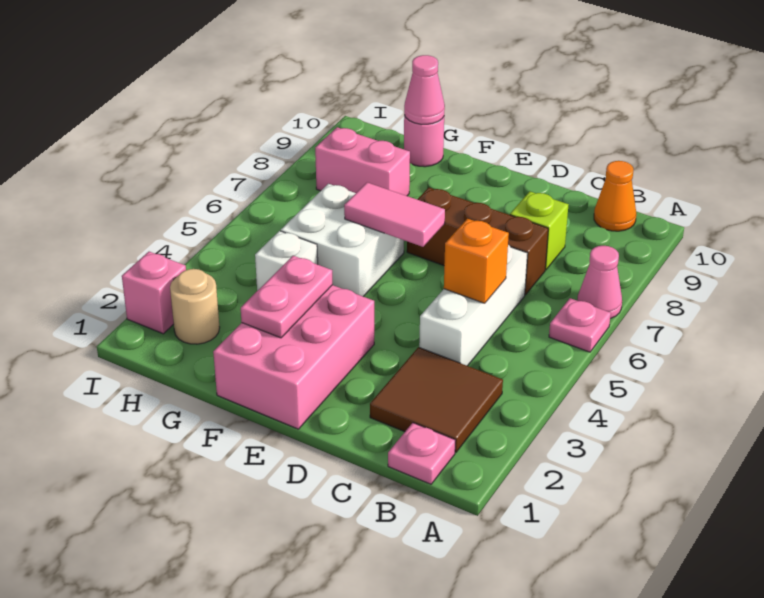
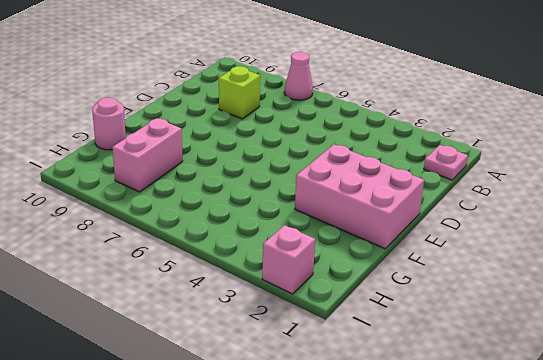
none -> pink 1x1 plate [549,298,611,352]
none -> brown 2x2 tile [370,347,503,452]
none -> orange 1x1 cone [594,161,636,231]

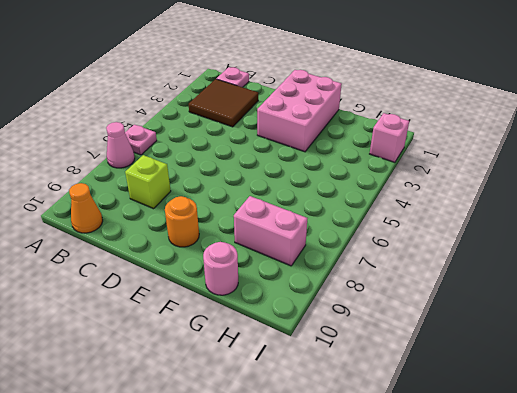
orange 1x1 round brick [165,196,199,247] -> none
none -> white 1x3 brick [419,245,528,366]
none -> brown 1x3 brick [407,188,548,295]
none -> white 2x2 brick [281,184,404,296]

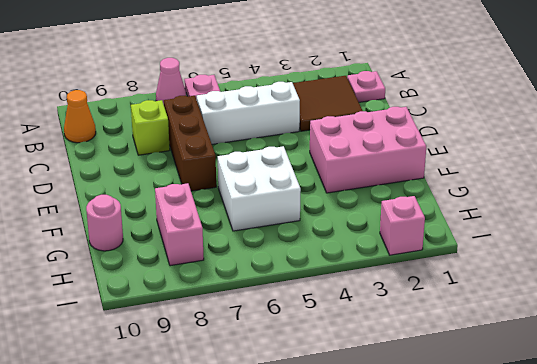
none -> white 1x1 brick [255,231,318,291]
none -> tan 1x1 round brick [170,269,220,344]
none -> orange 1x1 brick [444,219,509,303]

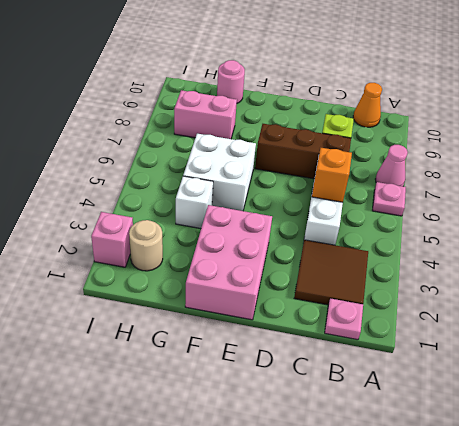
none -> pink 1x2 tile [344,182,445,247]
none -> pink 1x2 plate [241,256,333,338]
none -> pink 1x1 cone [404,55,445,124]

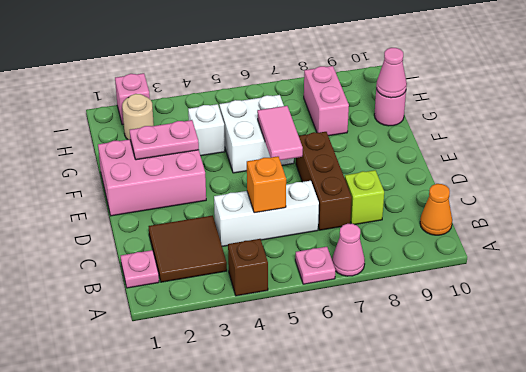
brown 1x1 brick [228,239,268,296] -> none

